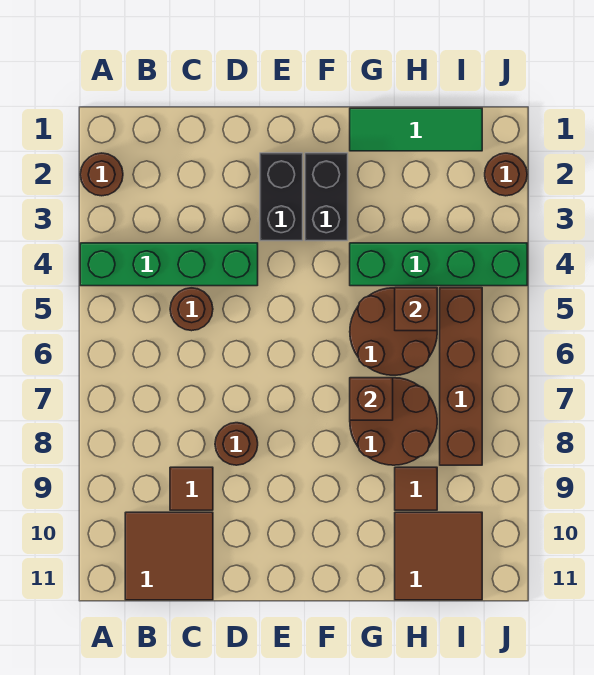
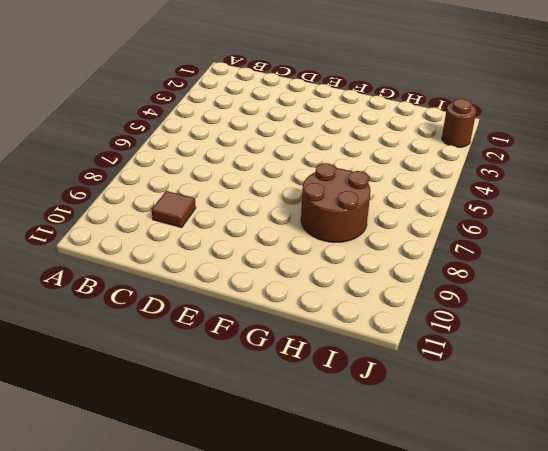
none -> brown 1x1 round brick [80,153,123,196]
none -> green 1x4 brick [80,243,258,286]
none -> brown 2x2 tile [125,512,213,600]

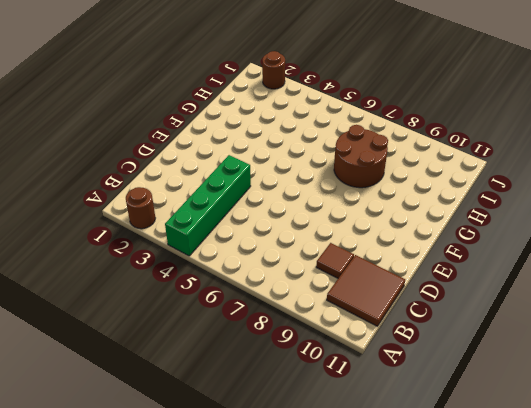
none -> brown 1x1 round brick [170,288,213,331]
none -> brown 1x1 round brick [215,423,258,465]
none -> black 1x2 brick [260,153,303,241]

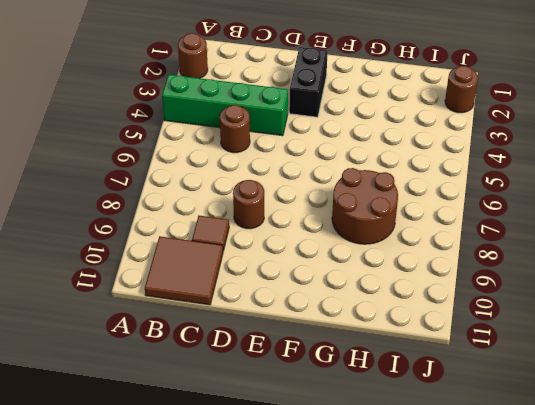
none -> black 1x2 brick [305,153,348,241]
none -> green 1x3 tile [350,108,482,151]
none -> green 1x4 brick [350,243,527,286]

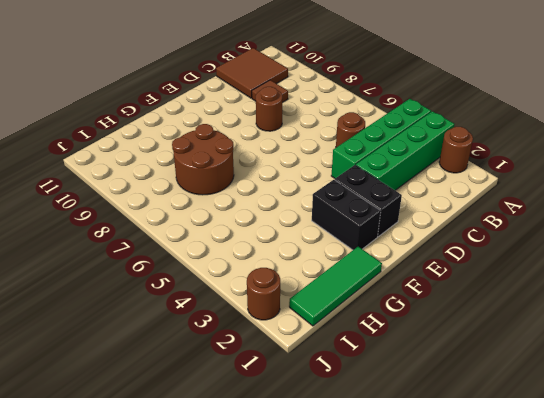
green 1x4 brick [356,111,454,190] -> green 1x4 brick moved to [350,243,527,286]
none -> brown 2x2 round brick [350,288,437,375]
none -> brown 1x1 tile [395,467,437,510]
none -> brown 2x2 tile [395,512,482,600]

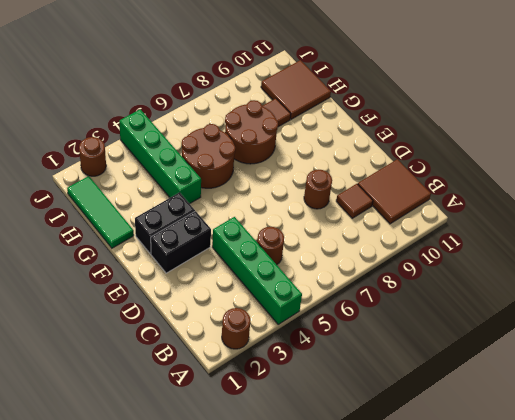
none -> brown 1x4 brick [440,288,482,465]
none -> brown 1x1 brick [350,378,393,420]
none -> brown 1x1 brick [395,288,437,331]

